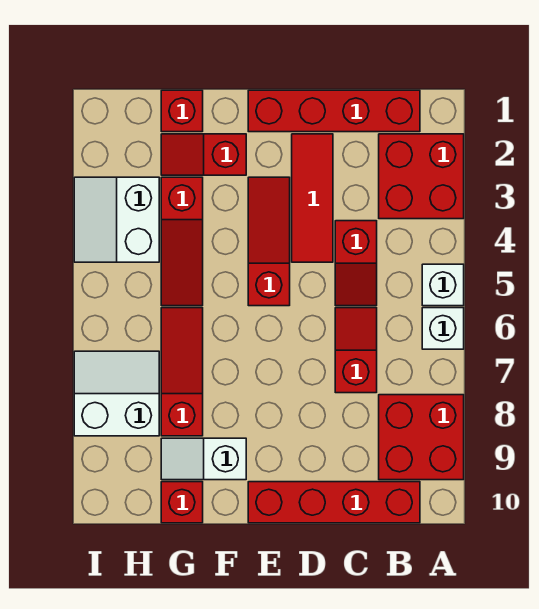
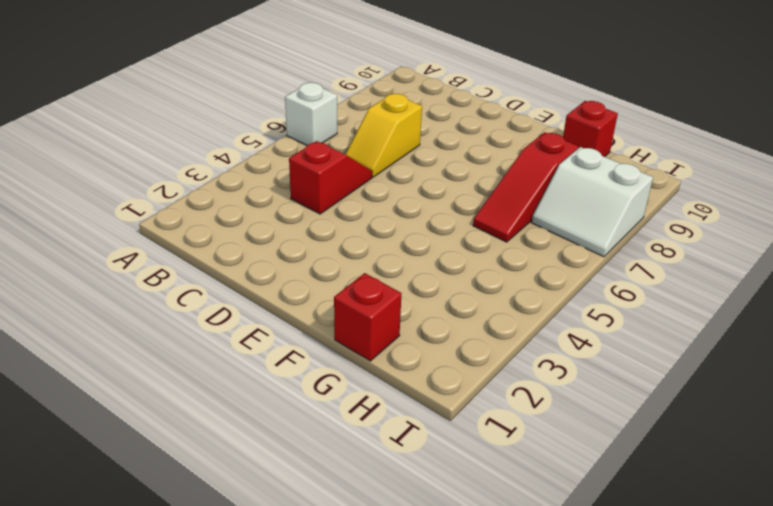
yellow 1x2 slope [345,94,422,177] -> red 1x2 slope [335,308,377,393]
none -> red 2x2 brick [379,134,464,219]
none -> white 1x1 brick [422,264,464,306]
none -> red 2x2 brick [379,395,464,480]

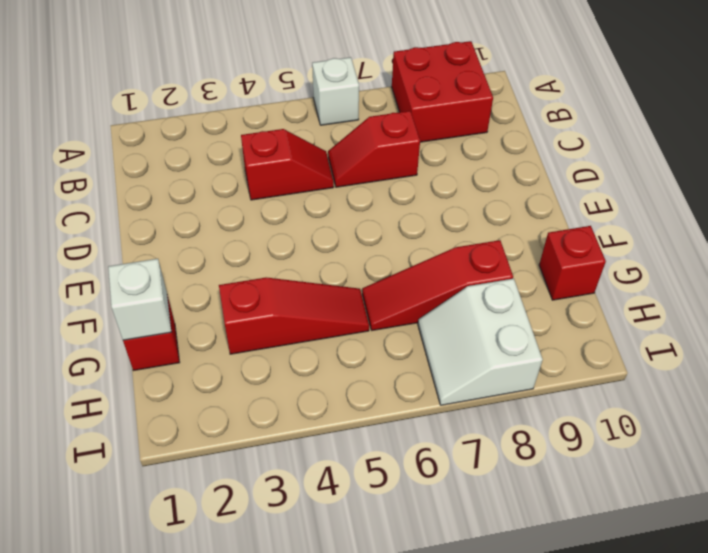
white 1x1 brick [108,259,171,340] -> white 1x1 brick moved to [422,264,464,306]
none -> red 2x2 brick [379,134,464,219]
none -> red 1x4 brick [248,90,420,132]
none -> red 1x4 brick [248,482,420,523]

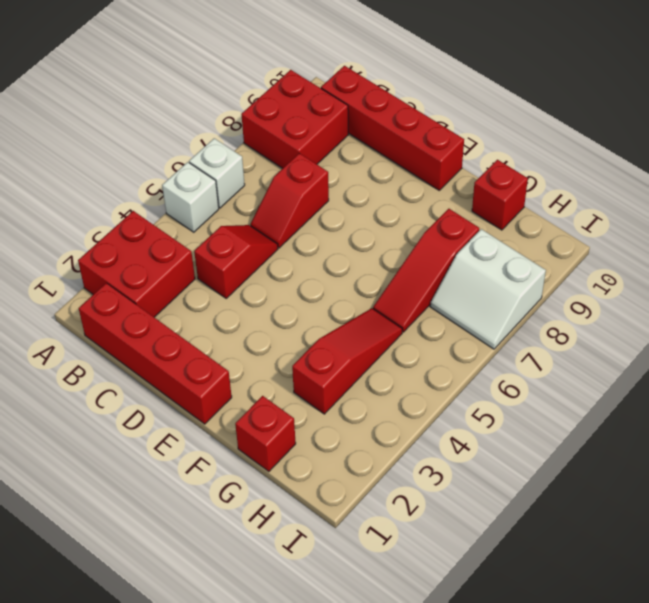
none -> red 1x3 tile [292,134,333,262]
none -> red 1x3 slope [248,177,290,306]
none -> red 1x2 slope [161,134,246,175]

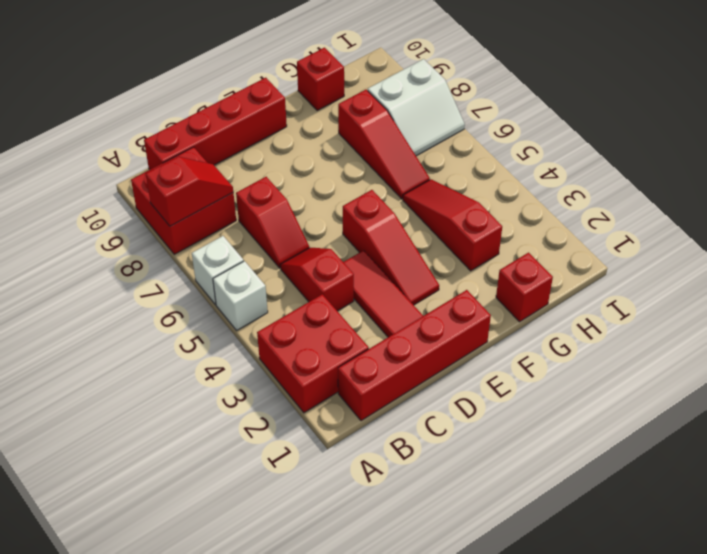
red 1x2 slope [146,157,233,226] -> red 1x2 slope moved to [161,134,246,175]
none -> white 1x2 slope [161,438,246,480]
none -> white 2x2 slope [74,177,159,262]

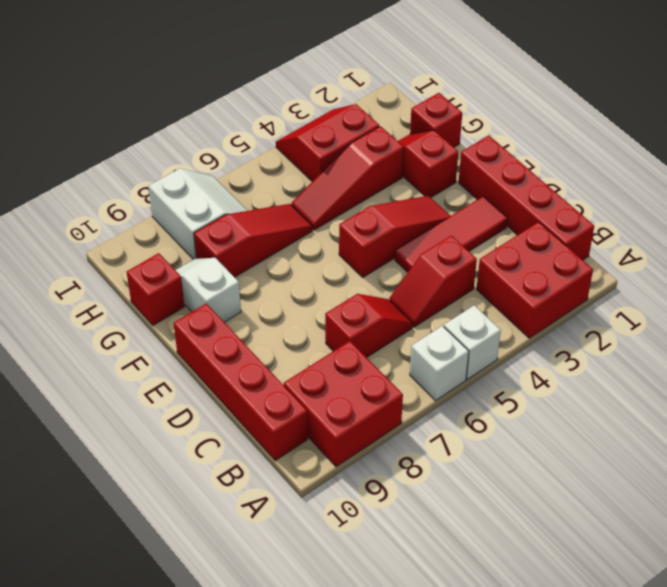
red 2x2 slope [276,104,379,182] -> white 2x2 slope [74,177,159,262]

